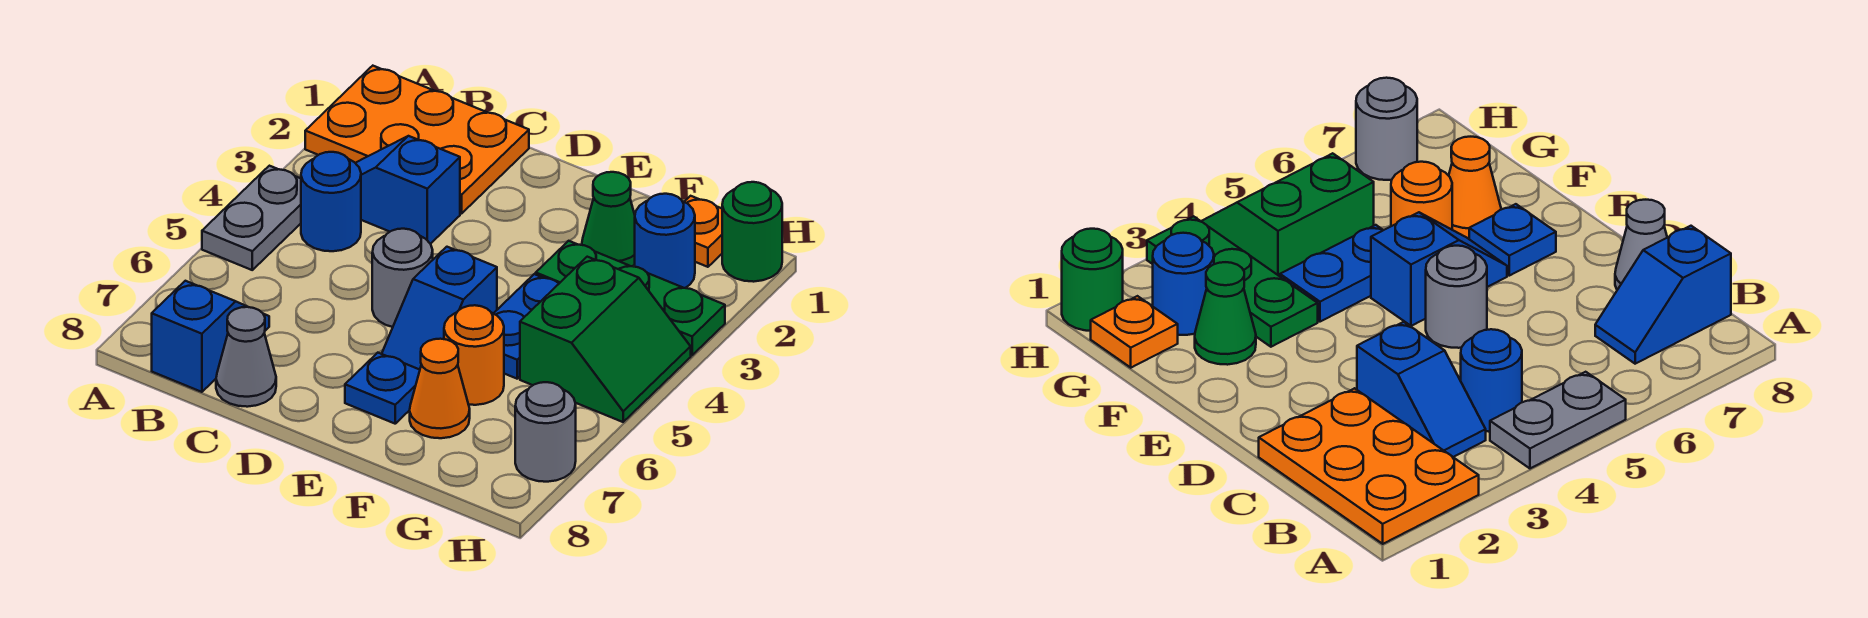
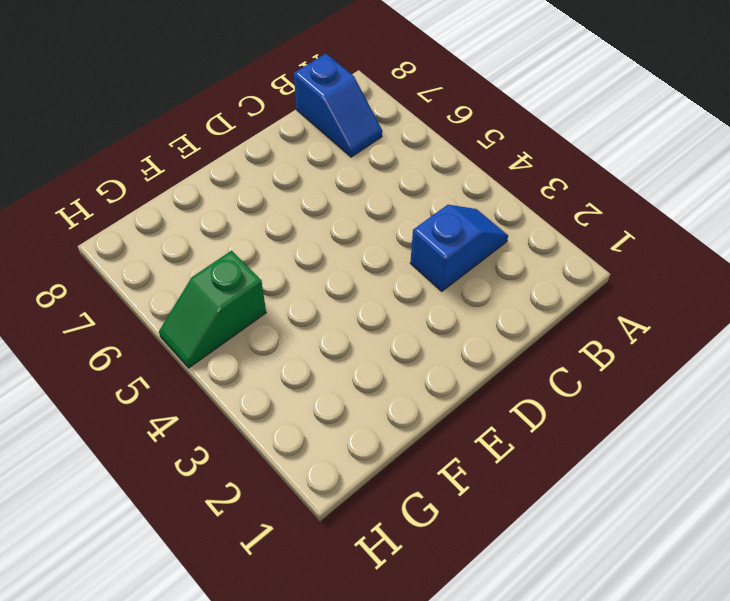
green 1x2 slope [159,251,266,368] -> green 2x2 slope [520,257,691,422]
none -> orange 2x3 plate [305,66,529,213]
none -> grey 1x2 plate [202,166,301,270]
none -> blue 1x1 round brick [301,152,361,251]

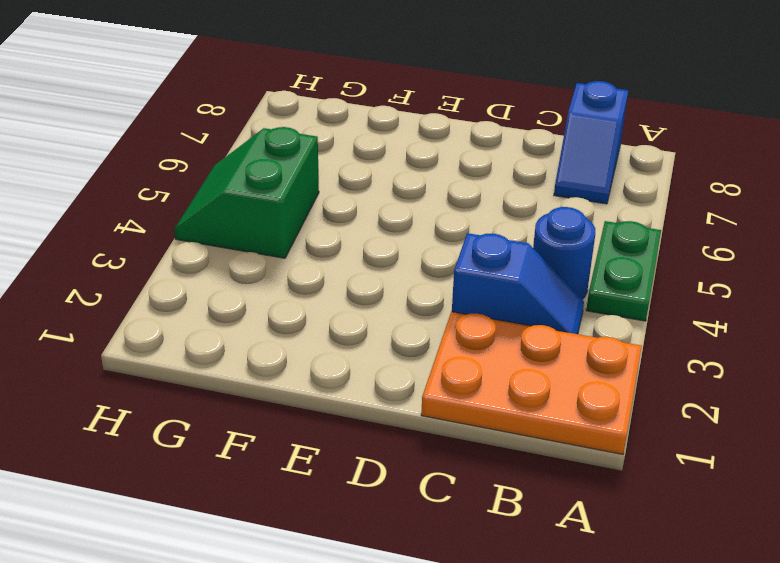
green 1x2 plate [586,221,661,321] -> grey 1x2 plate [202,166,301,270]
none -> grey 1x1 cone [216,307,276,407]
none -> grey 1x1 round brick [372,229,433,327]
none -> blue 1x2 slope [382,247,497,370]

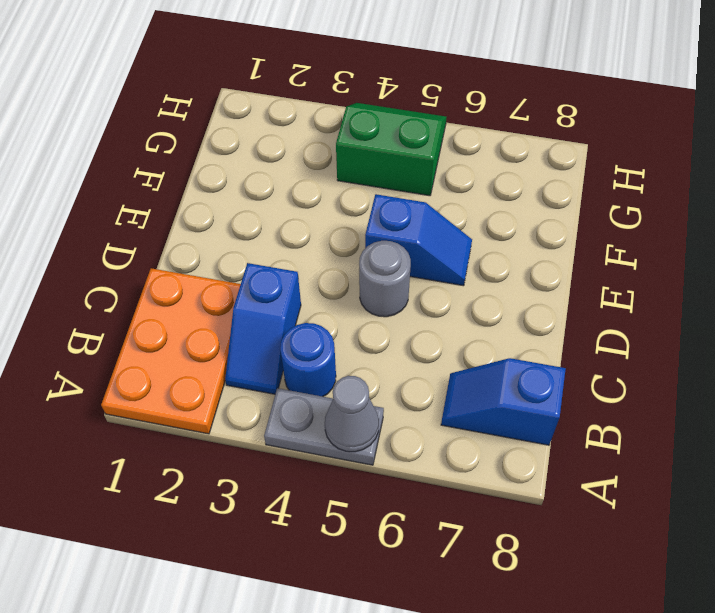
grey 1x1 cone [325,376,379,452] -> grey 1x1 cone moved to [216,307,276,407]
none -> blue 1x1 plate [345,353,420,424]
none -> green 1x1 cone [582,172,635,266]
none -> green 1x3 plate [536,241,725,355]

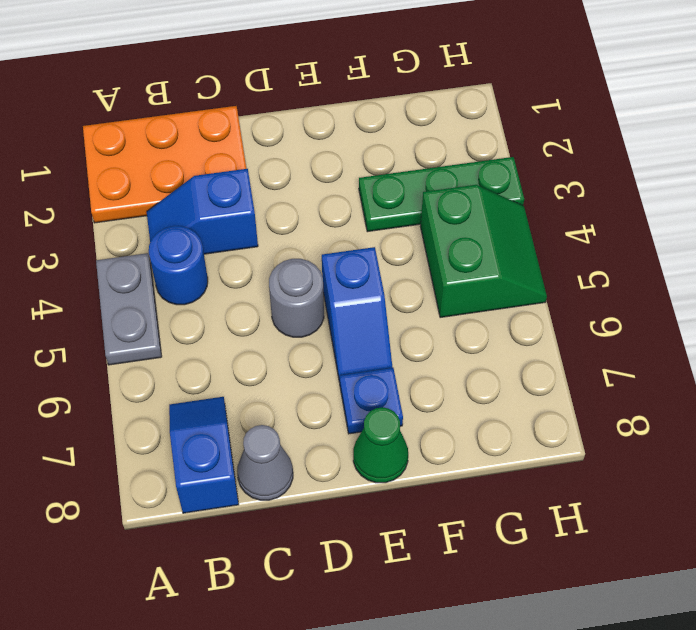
green 1x1 cone [353,407,408,483] -> green 1x1 cone moved to [582,172,635,266]
none -> blue 1x2 plate [494,274,559,379]
none -> orange 1x1 round brick [444,305,504,405]
none -> orange 1x1 cone [410,339,470,438]

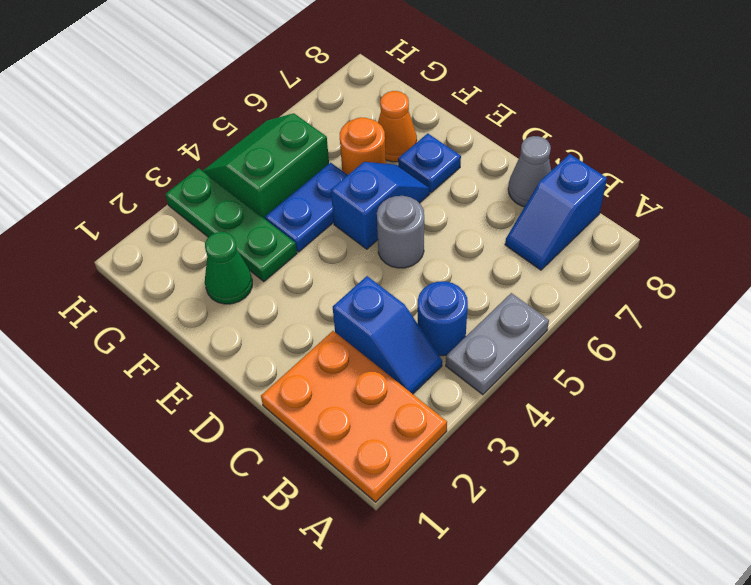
none -> orange 1x1 plate [684,196,722,267]
none -> blue 1x1 round brick [635,194,695,288]
none -> green 1x1 round brick [722,182,782,282]

